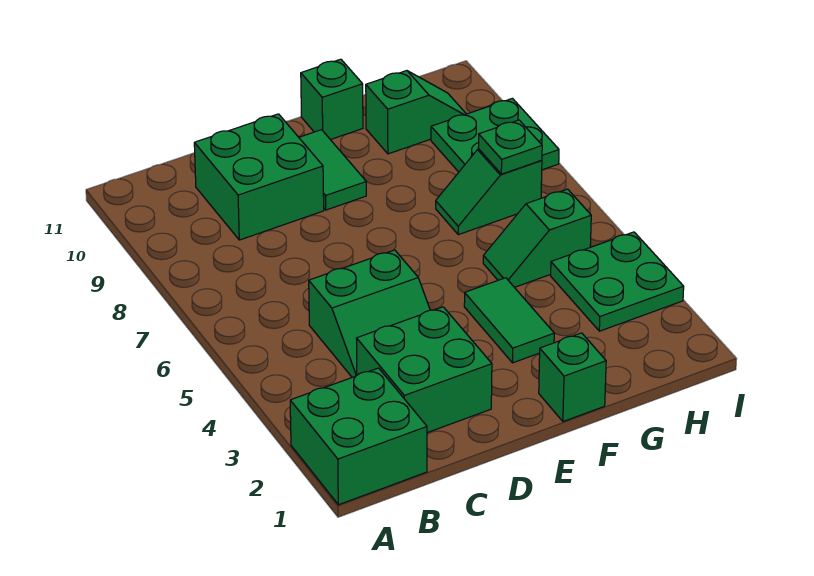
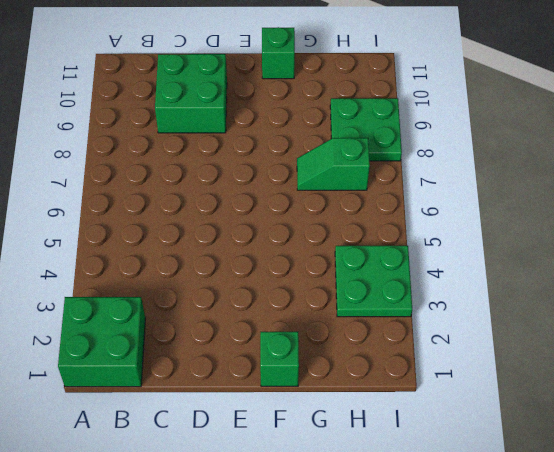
none -> green 2x2 brick [356,307,492,433]
none -> green 2x2 slope [309,250,430,377]
none -> green 1x2 tile [299,130,366,210]

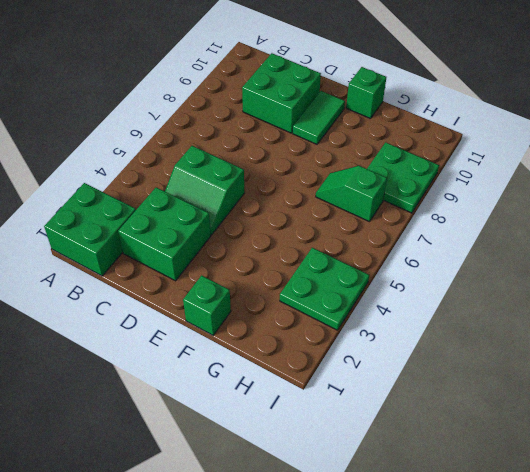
none -> green 1x2 tile [464,278,554,363]
none -> green 1x2 slope [483,189,591,287]
none -> green 1x2 slope [366,71,466,154]

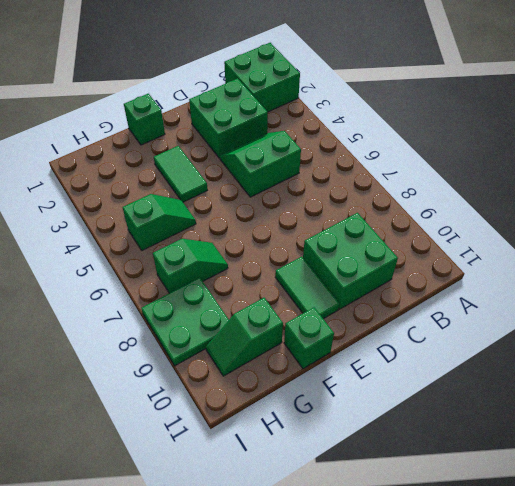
none -> green 2x2 plate [551,232,684,331]
none -> green 1x1 plate [478,120,542,174]

